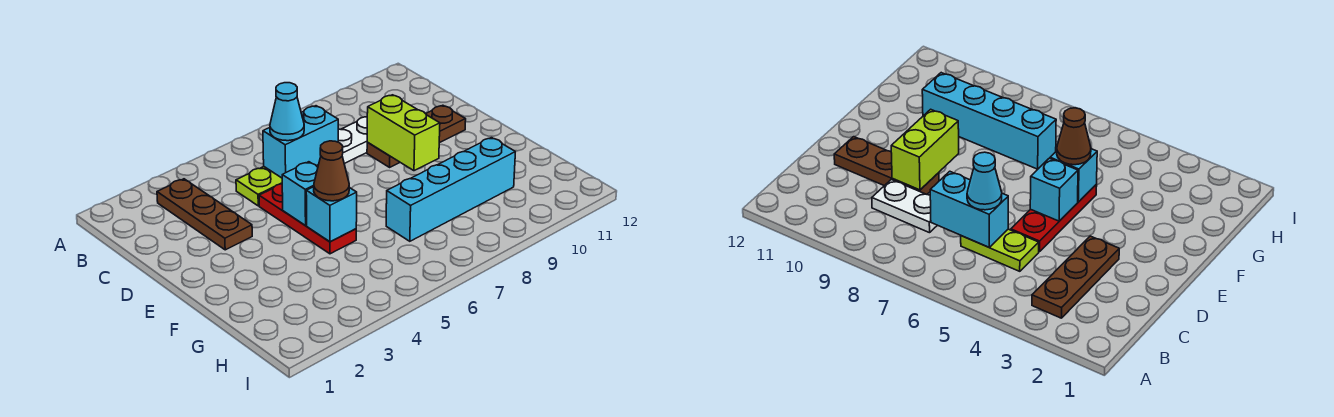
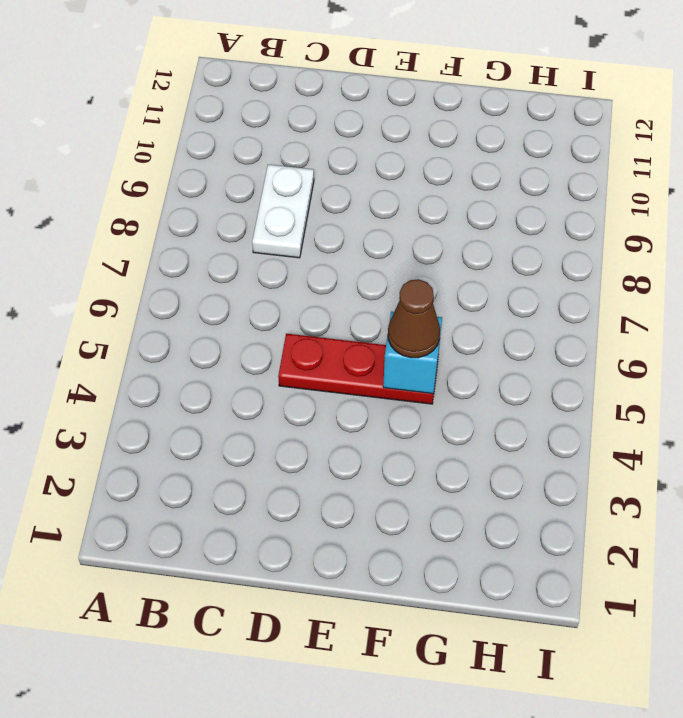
none -> brown 1x3 plate [157,179,252,250]
none -> lime 1x2 plate [236,167,282,206]
none -> brown 1x3 plate [367,105,466,167]

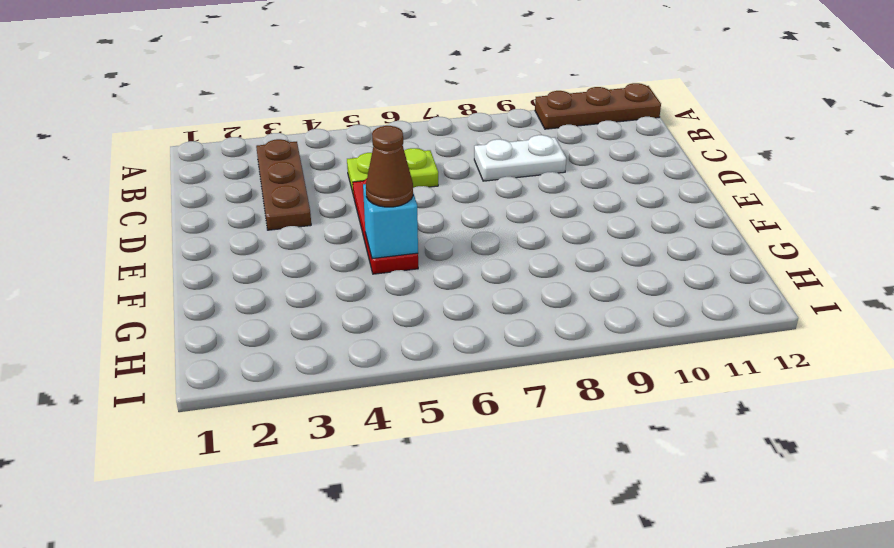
brown 1x3 plate [535,83,661,129] -> brown 1x3 plate moved to [367,105,466,167]
none -> cyan 1x4 brick [386,138,515,241]
none -> cyan 1x2 brick [263,106,338,178]
none -> lime 1x2 brick [367,95,440,171]

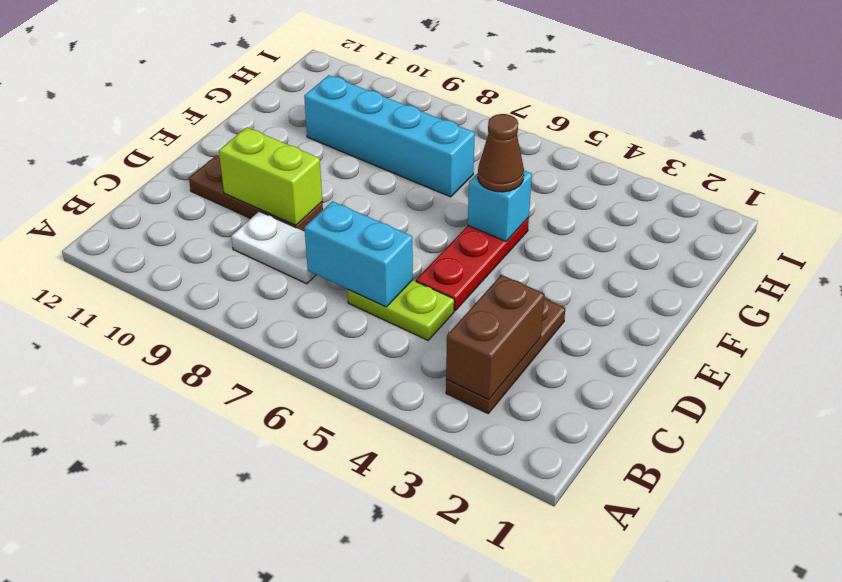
brown 1x2 brick [446,275,544,399] -> none
lime 1x2 brick [219,127,322,225] -> lime 1x2 brick turned to [367,95,440,171]
none -> cyan 1x1 brick [282,162,318,226]
none -> cyan 1x1 cone [270,83,304,141]

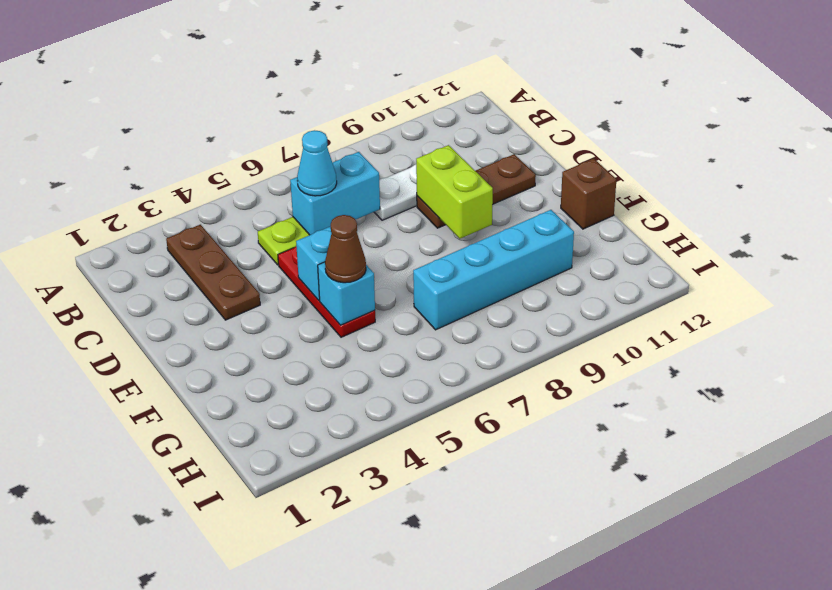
brown 1x1 brick [561,158,616,229] -> none

